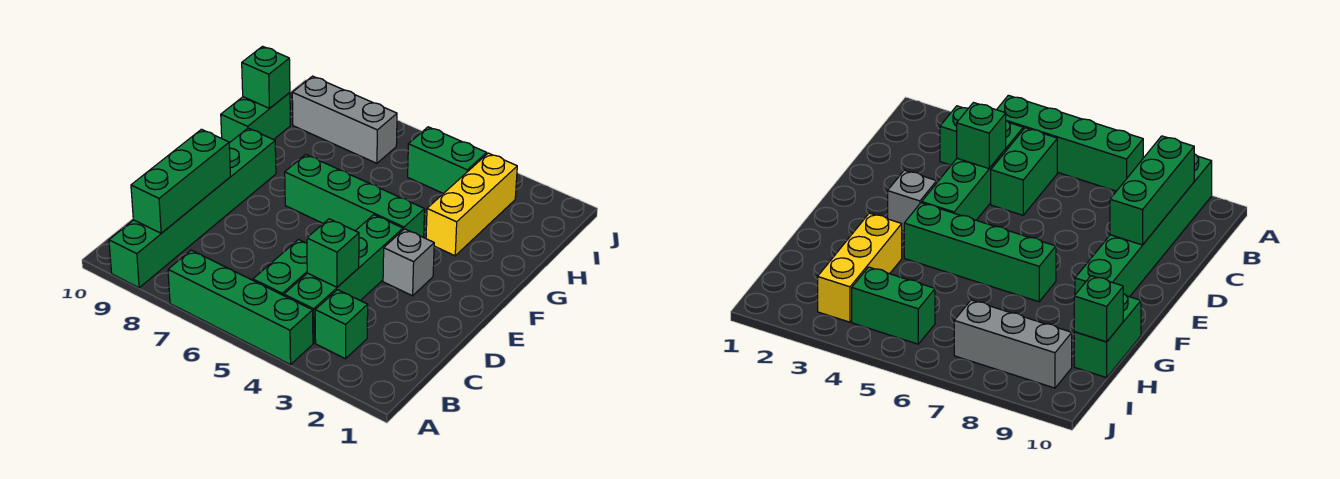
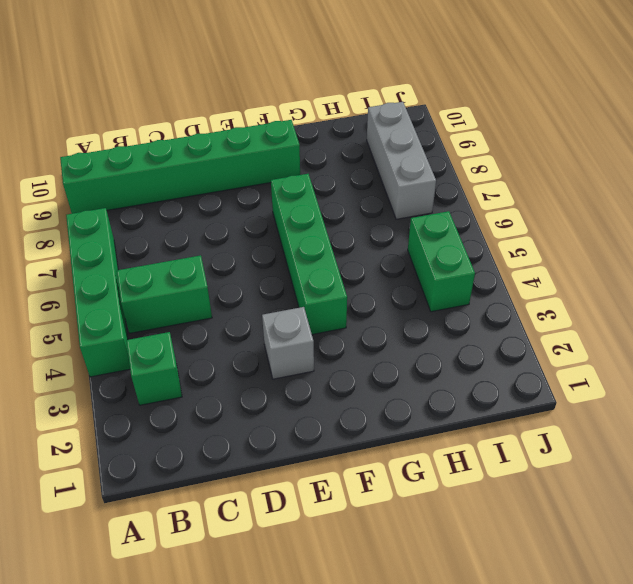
none -> green 1x4 brick [284,215,403,343]
none -> yellow 1x3 brick [426,153,517,256]
none -> green 1x2 brick [221,93,290,143]

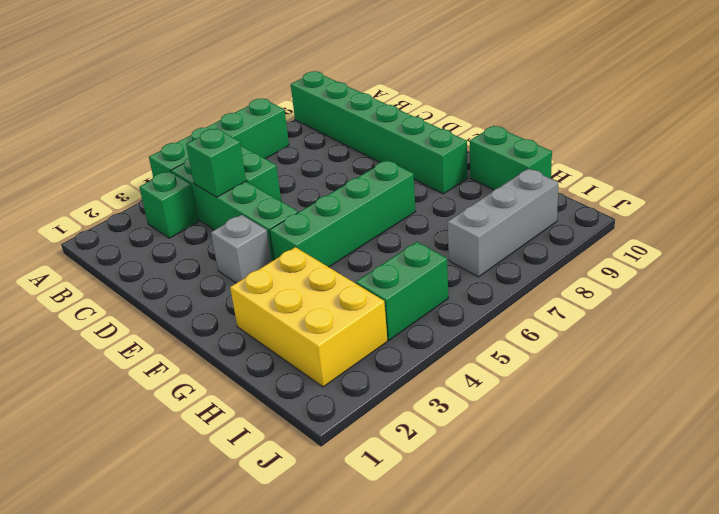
yellow 2x3 brick [230,247,387,387] -> yellow 1x3 brick [426,153,517,256]
none -> green 1x3 brick [131,129,230,233]
none -> green 1x1 brick [242,46,290,108]

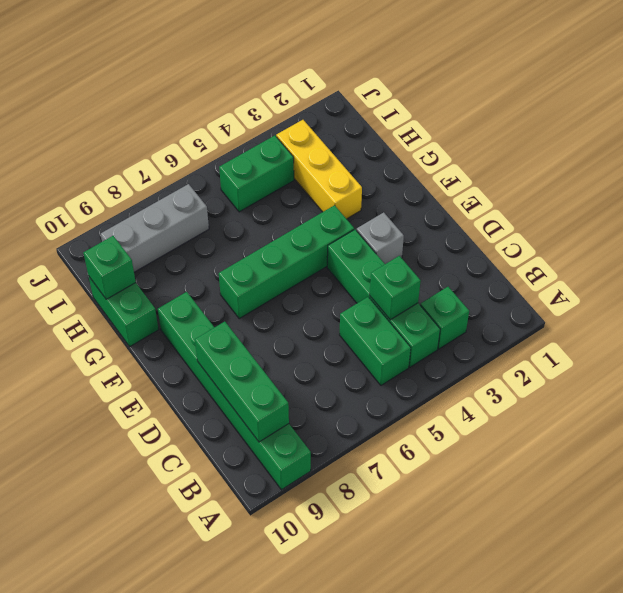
none -> green 1x4 brick [168,250,313,365]

